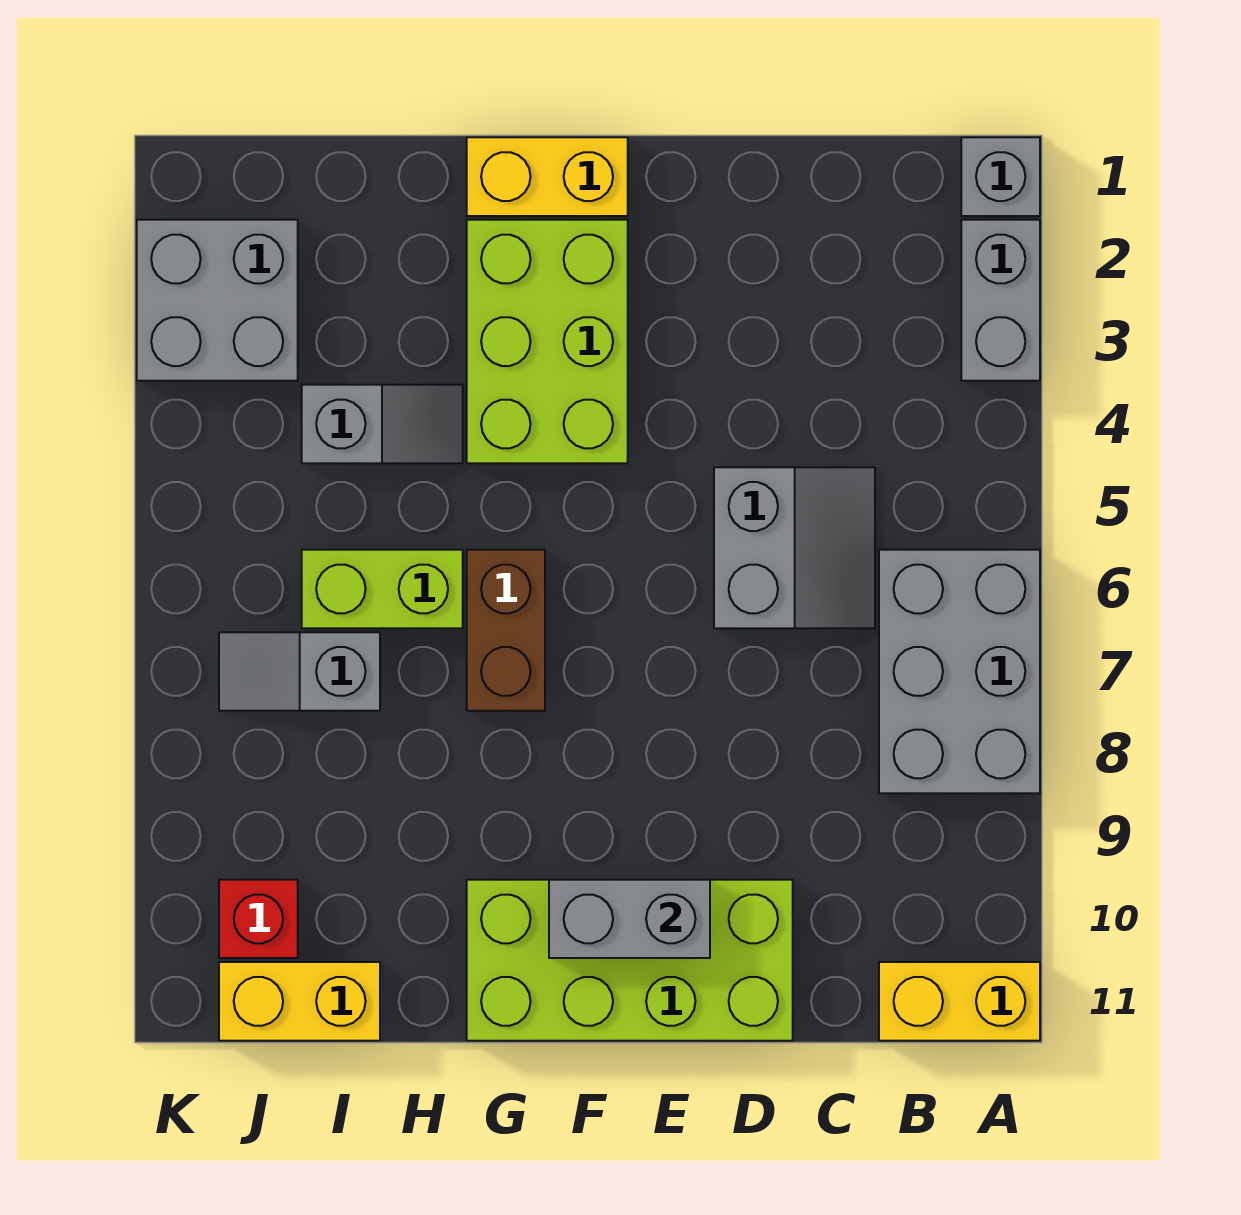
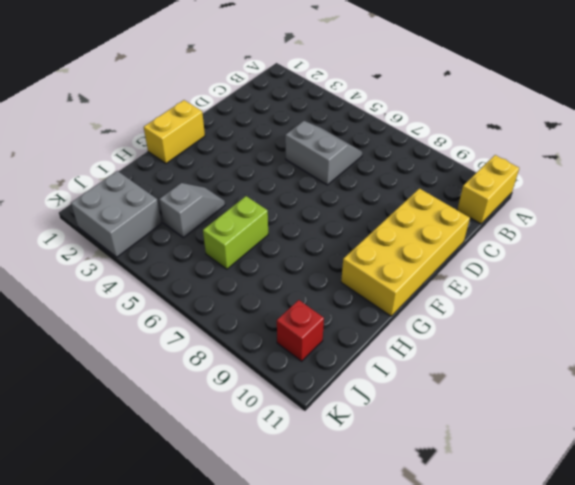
yellow 2x4 brick [341,189,470,316] -> lime 2x4 brick [467,880,793,1041]
none -> grey 1x1 brick [961,137,1040,216]
none -> grey 1x2 brick [961,220,1040,381]
none -> grey 2x3 brick [879,550,1040,793]

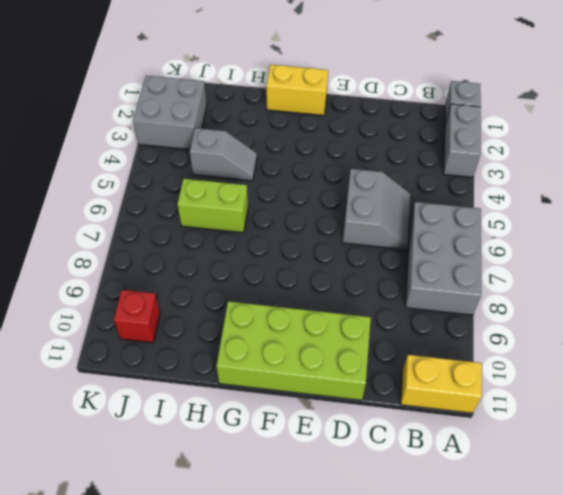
none -> lime 2x3 brick [467,220,628,463]
none -> brown 1x2 brick [467,550,545,711]
none -> grey 1x2 slope [219,632,380,711]

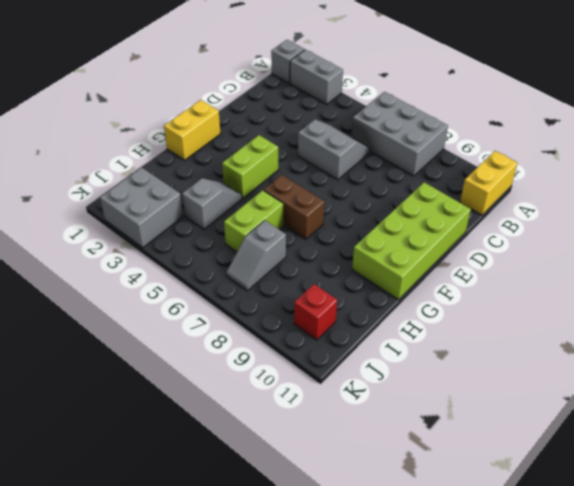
lime 1x2 brick [222,135,279,198] -> lime 2x3 brick [467,220,628,463]
none -> yellow 1x2 brick [219,962,380,1041]
none -> grey 1x2 brick [549,880,710,958]

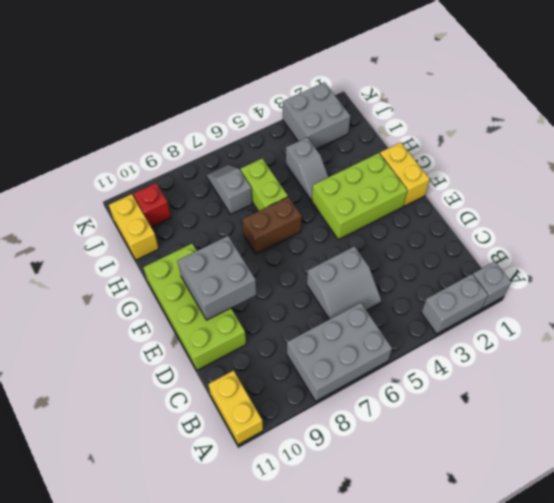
grey 2x2 brick [178,236,256,320] -> grey 1x2 brick [549,880,710,958]

